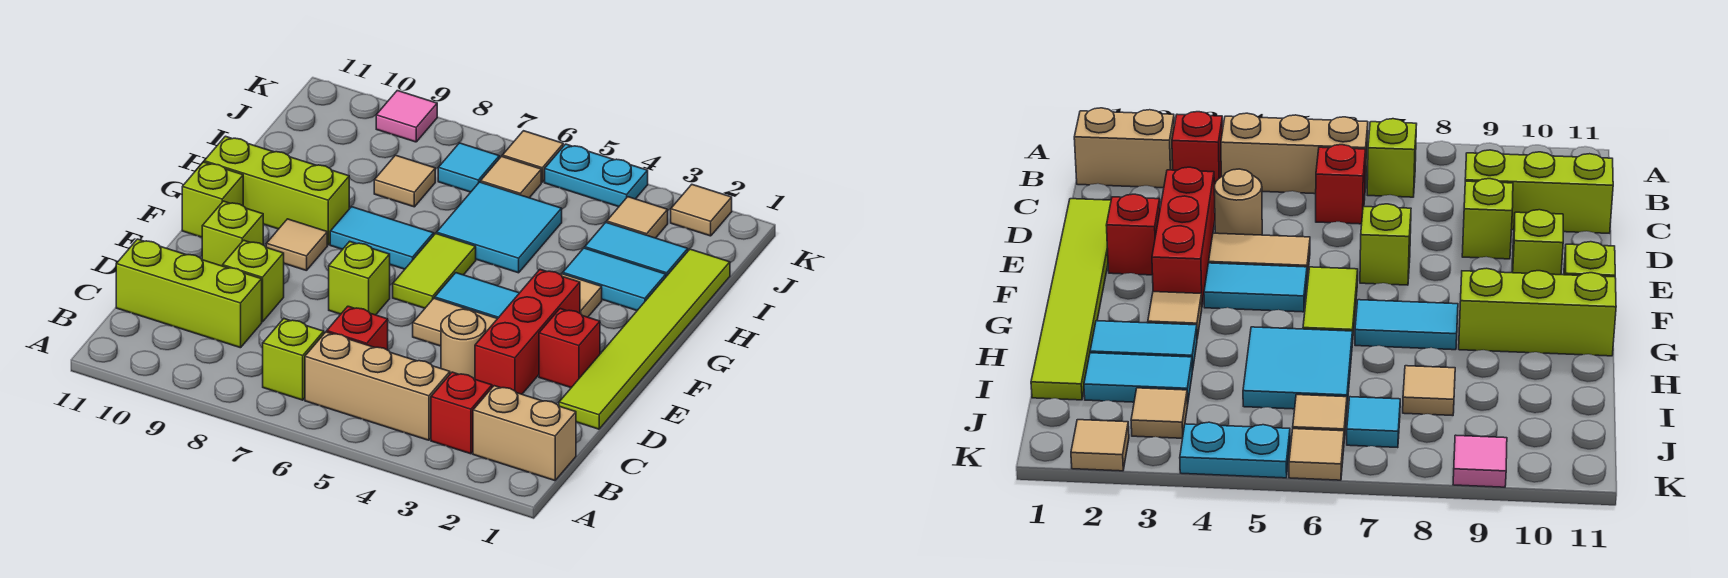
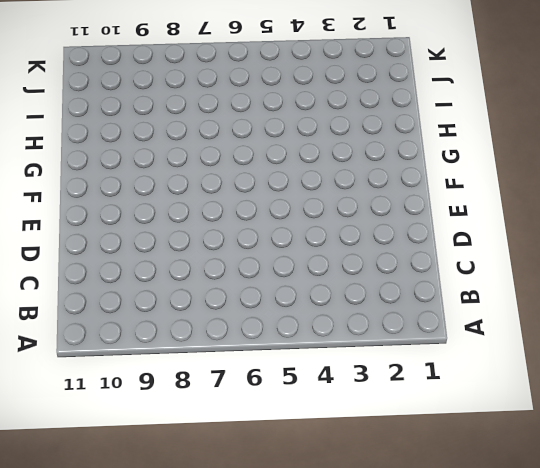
none -> tan 1x2 brick [473,386,576,481]
none -> red 1x1 brick [431,372,492,454]
none -> tan 1x3 brick [305,332,450,440]
none -> lime 1x1 brick [263,319,324,400]

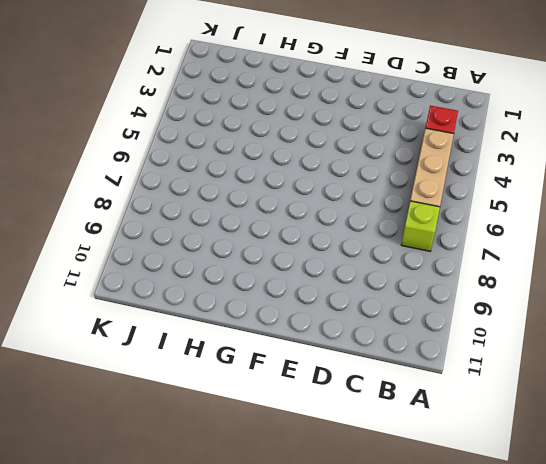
none -> tan 1x2 brick [473,386,576,481]
none -> red 1x1 brick [327,306,388,350]
none -> lime 1x3 brick [116,239,262,348]
none -> lime 1x6 tile [559,249,730,429]

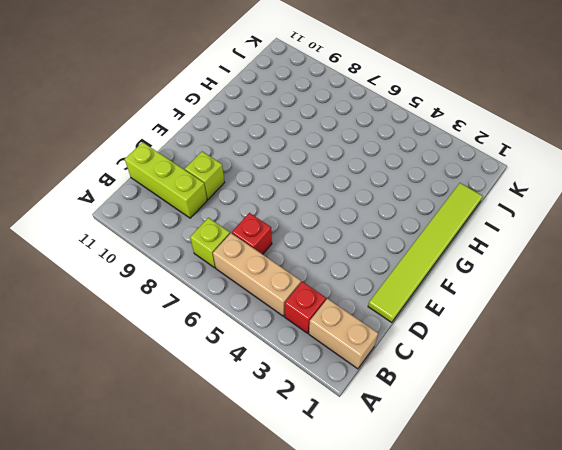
none -> red 1x3 brick [475,270,580,394]
none -> tan 1x1 round brick [441,309,486,379]
none -> red 1x1 brick [539,309,600,388]
none -> tan 1x2 tile [413,298,497,346]

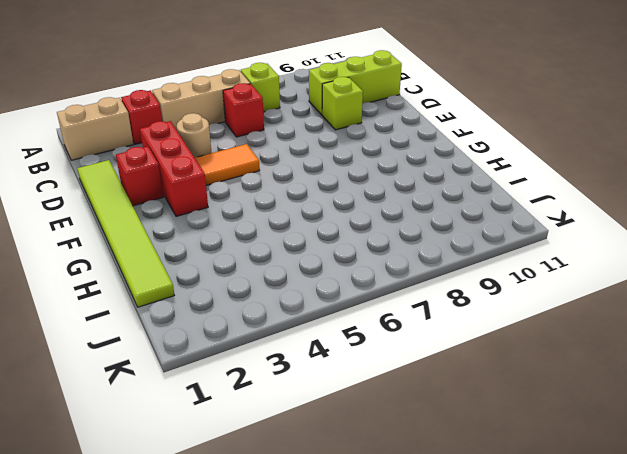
orange 1x2 tile [195,144,260,185] -> tan 1x2 tile [413,298,497,346]
none -> lime 1x1 brick [329,241,390,315]
none -> lime 1x1 brick [202,201,264,266]
none -> cyan 1x2 tile [435,273,519,319]
none -> lime 1x2 tile [393,234,476,308]

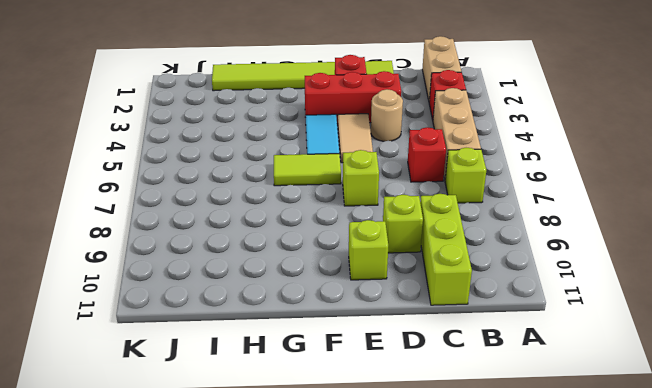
none -> tan 1x1 tile [266,219,327,271]
none -> lime 1x1 brick [182,162,243,237]
none -> tan 1x1 tile [561,274,602,317]
none -> cyan 1x2 tile [330,207,434,269]

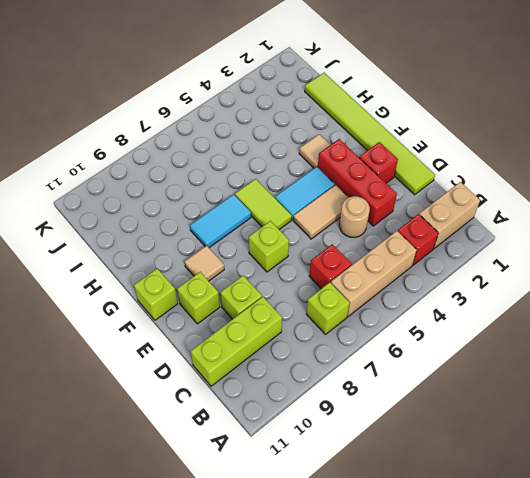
none -> lime 1x3 brick [204,136,349,245]
none -> cyan 1x2 tile [563,248,666,311]
none -> cyan 2x2 tile [437,182,562,273]
none -> cyan 1x2 tile [585,222,688,276]

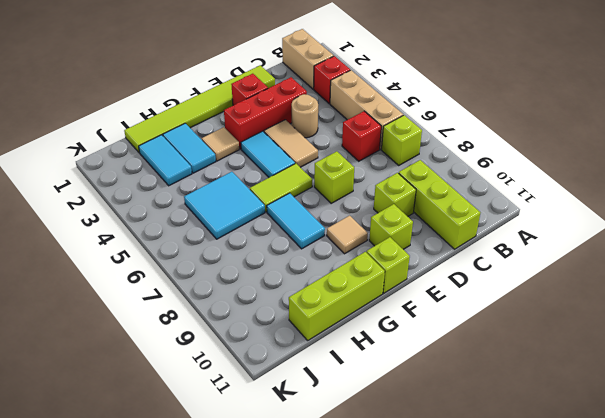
lime 1x3 brick [289,252,385,340] -> lime 1x3 brick turned to [204,136,349,245]
none -> tan 1x1 tile [374,155,435,207]
none -> tan 1x1 tile [607,197,668,238]
none -> tan 1x1 tile [481,156,541,198]
none -> cyan 1x1 tile [438,143,499,192]

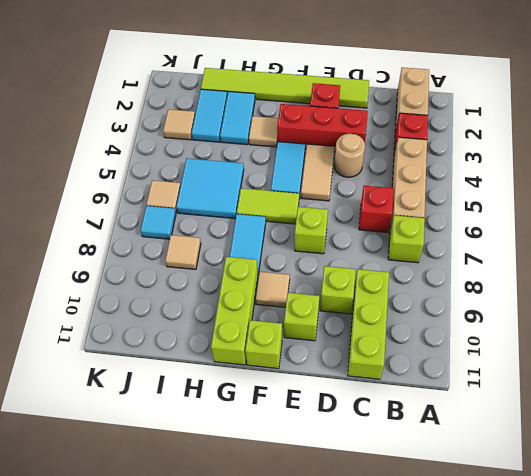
none -> tan 1x1 tile [671,185,732,236]
none -> cyan 1x2 plate [545,144,648,207]
none -> tan 1x1 tile [502,131,563,182]
none -> pink 1x1 tile [376,91,437,142]

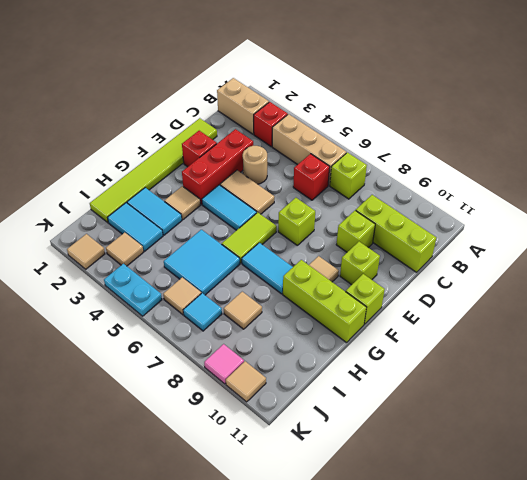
tan 1x1 tile [226,361,266,402] -> tan 1x1 tile moved to [502,131,563,182]

